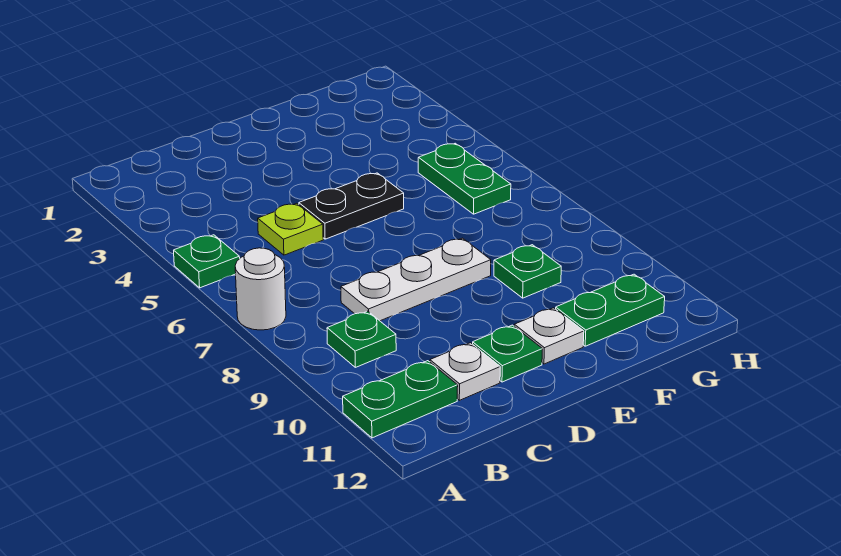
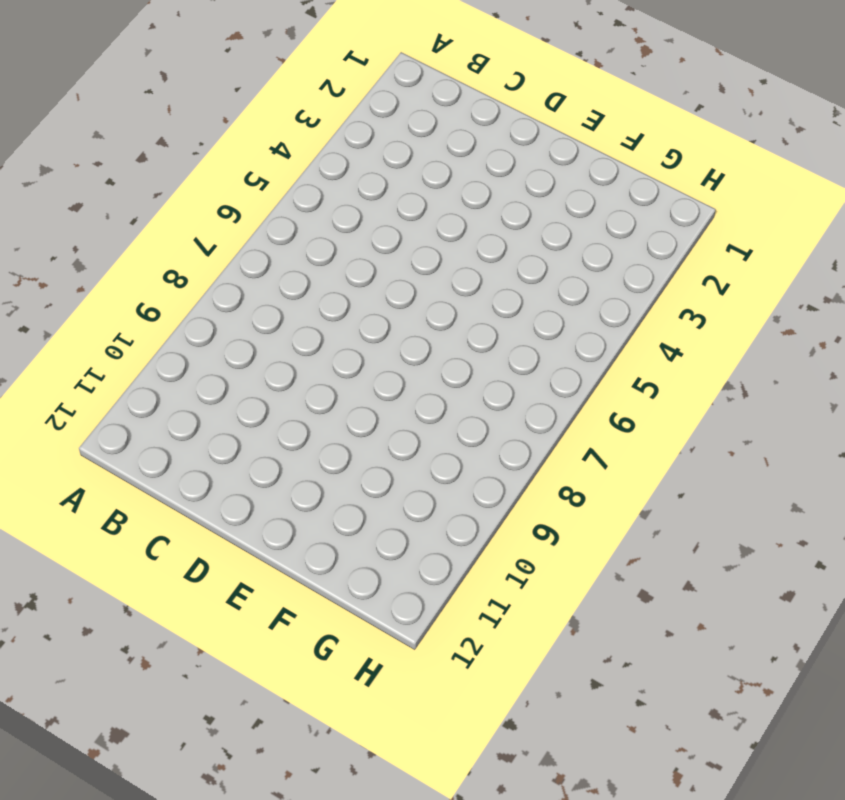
none -> green 1x1 plate [174,235,240,288]
none -> white 1x1 round brick [235,248,286,330]
none -> green 1x2 plate [343,361,458,438]

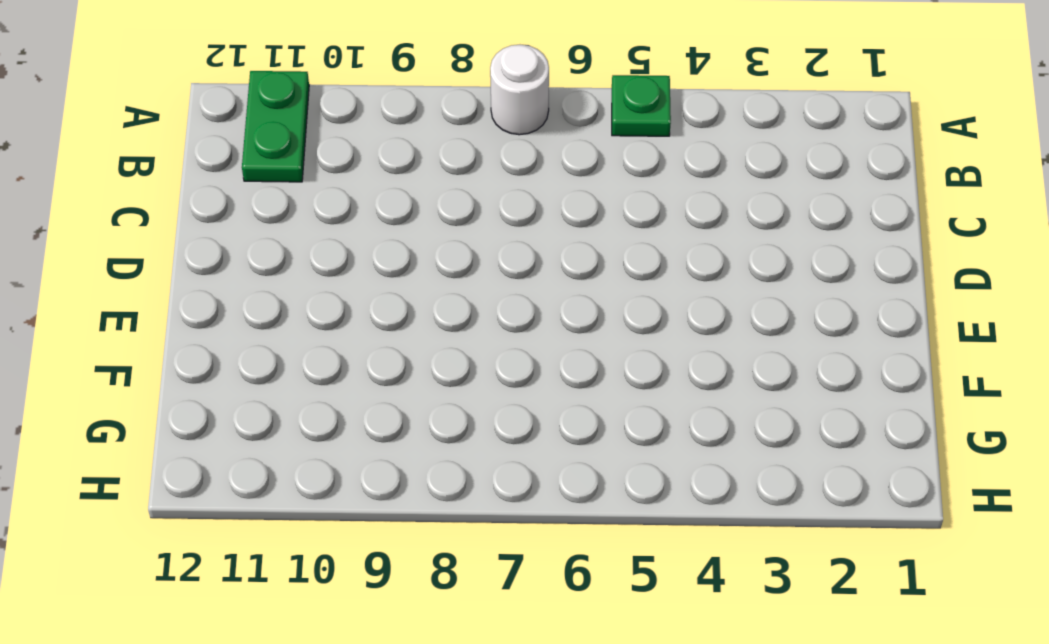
none -> green 1x1 plate [327,311,396,367]
none -> lime 1x1 plate [258,203,323,255]
none -> white 1x3 plate [341,238,491,321]

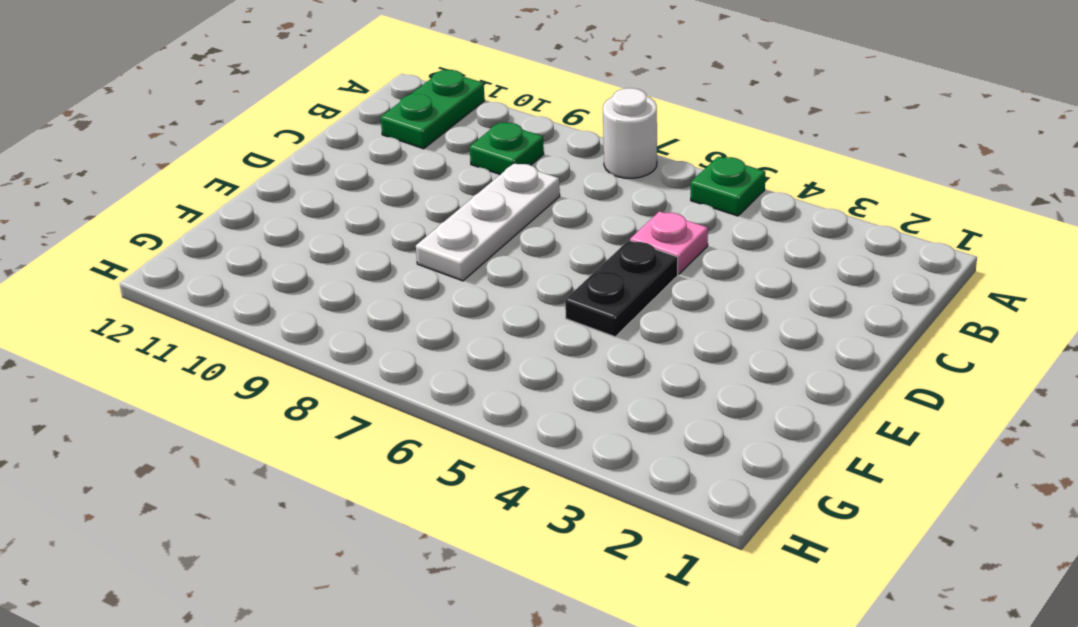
pink 1x1 plate [630,211,708,274] -> lime 1x1 plate [258,203,323,255]
none -> white 1x1 plate [430,343,500,400]
none -> green 1x1 plate [473,325,542,382]
none -> white 1x1 plate [514,308,584,364]

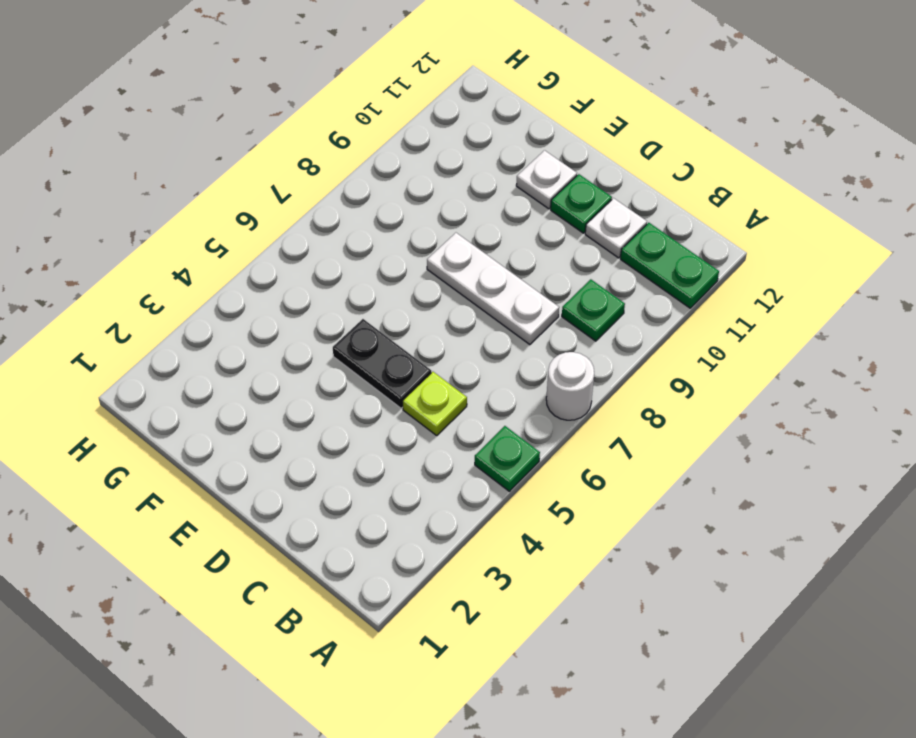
none -> green 1x1 plate [494,245,561,298]
none -> green 1x2 plate [556,274,665,346]
none -> green 1x2 plate [418,143,511,214]

